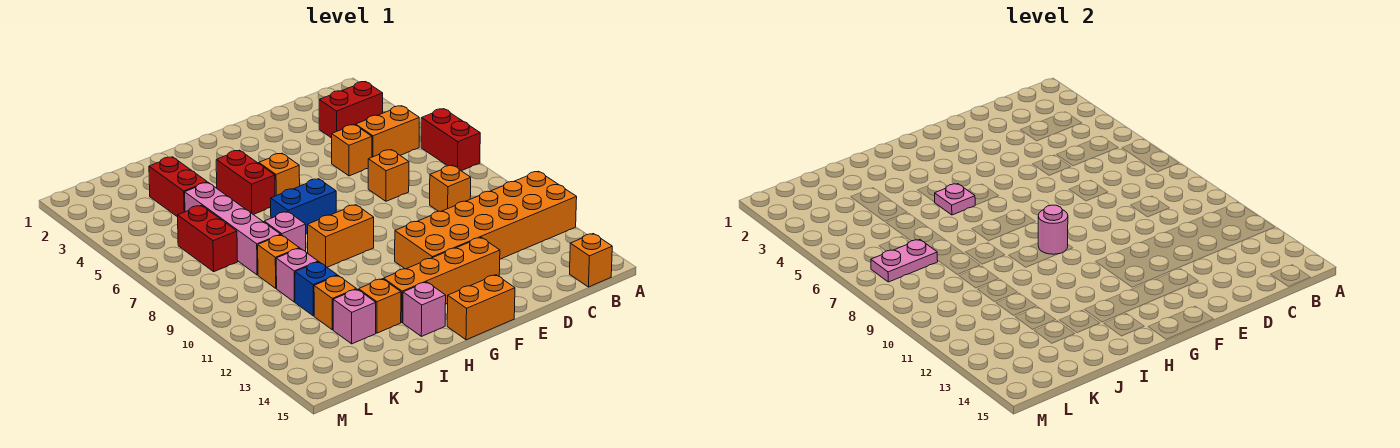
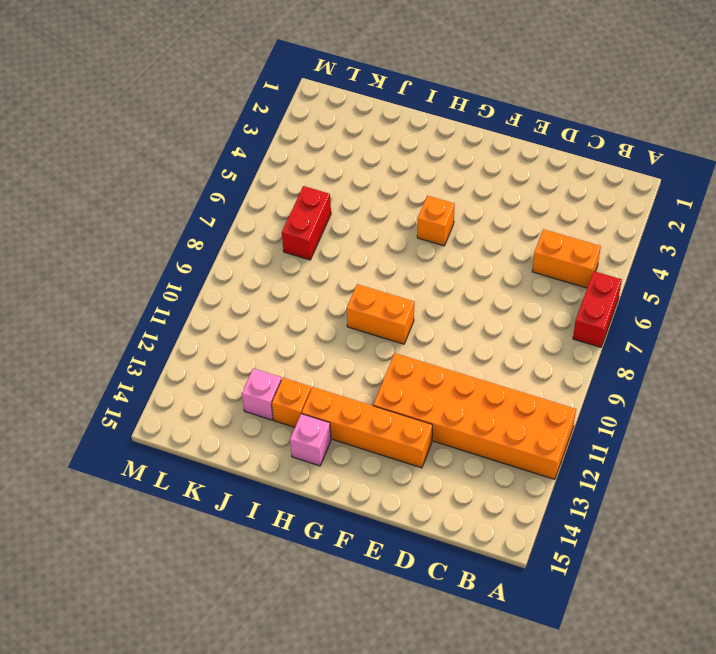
none -> red 1x2 brick [319,82,383,138]
none -> orange 1x1 brick [570,234,612,287]
none -> orange 1x1 brick [430,165,471,211]

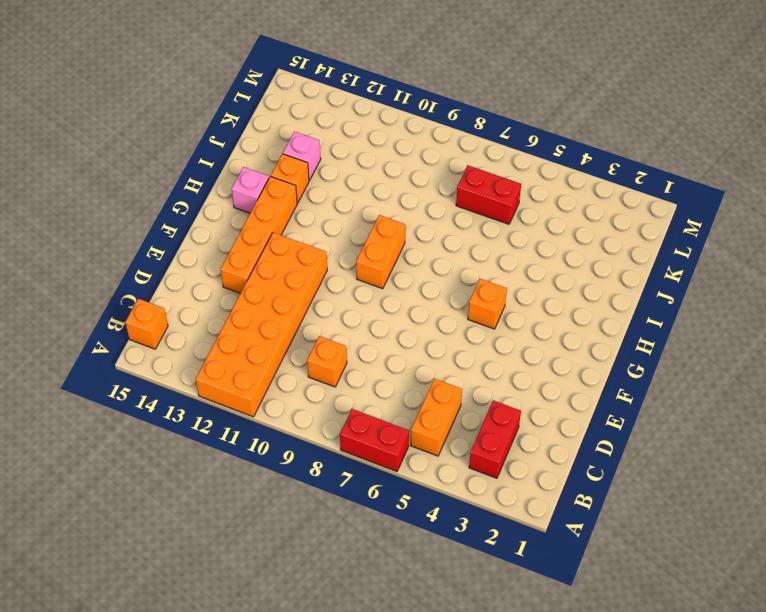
none -> orange 1x1 brick [332,125,372,176]
none -> orange 1x1 brick [368,150,409,201]
none -> orange 1x2 brick [447,275,515,340]

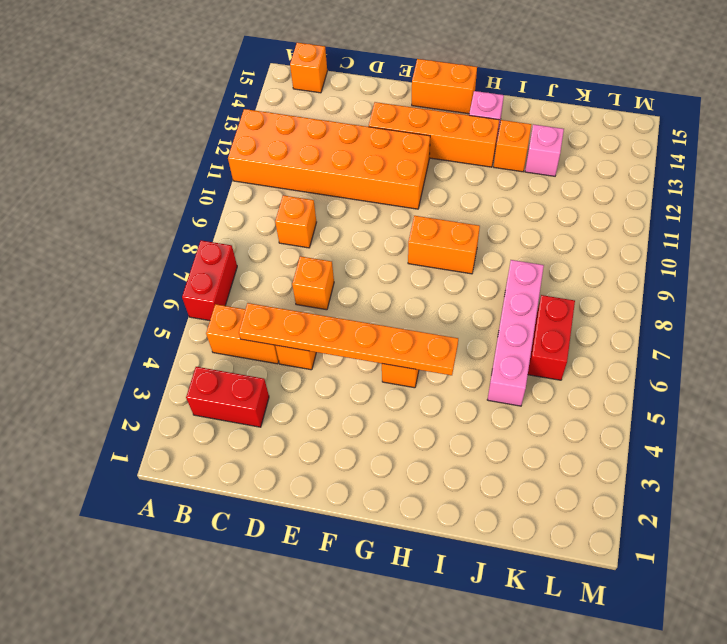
orange 1x6 plate [239,303,458,375] -> pink 1x1 plate [935,184,975,215]
none -> blue 1x2 brick [271,179,336,234]
none -> red 1x2 brick [216,150,275,215]
none -> pink 1x1 brick [264,212,306,252]

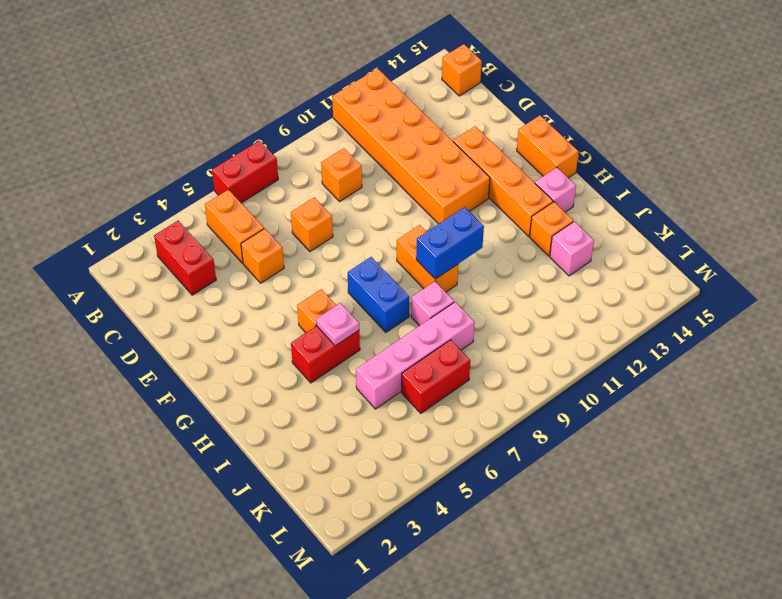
blue 1x2 brick [416,207,484,279] -> none
none -> red 1x2 brick [149,157,207,217]
none -> orange 1x1 brick [258,235,299,288]
none -> pink 1x1 brick [276,248,318,302]

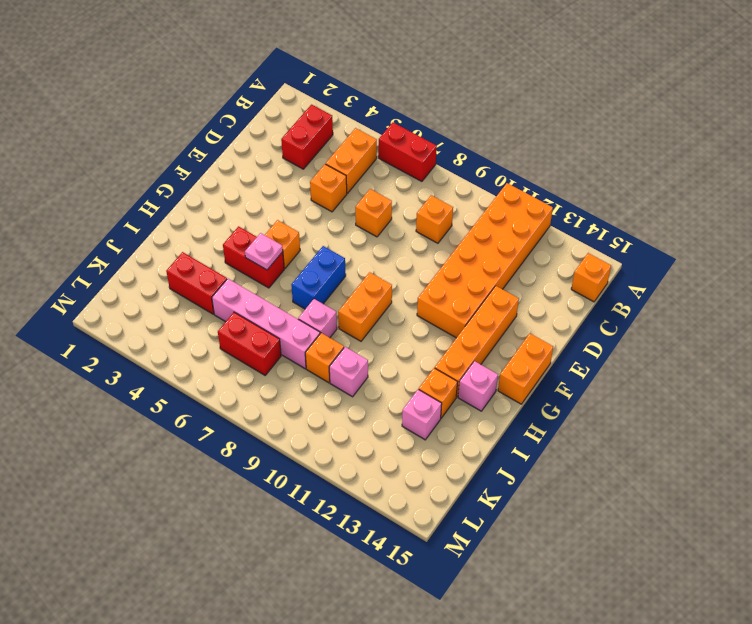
none -> blue 1x1 brick [295,262,337,316]
none -> orange 1x1 brick [314,276,356,330]
none -> pink 1x1 round brick [1038,205,1068,254]

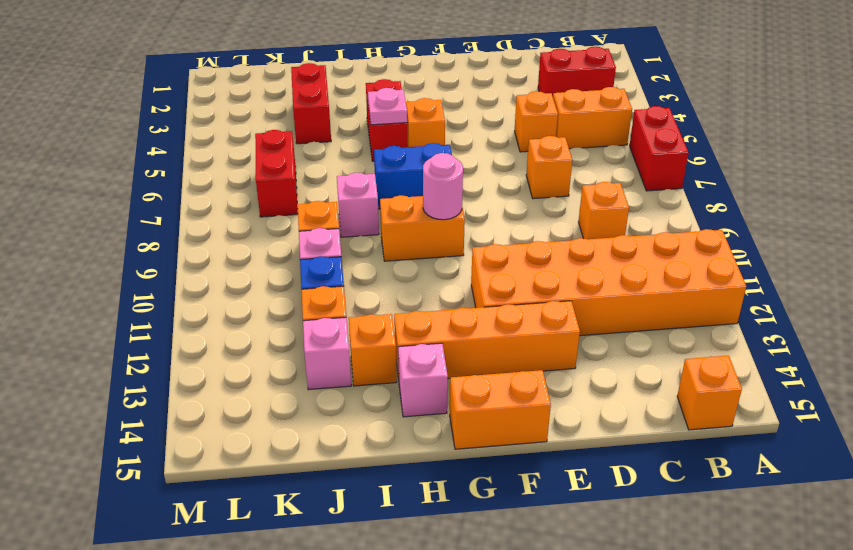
none -> pink 1x4 brick [185,183,281,275]
none -> pink 1x2 plate [871,240,938,282]

